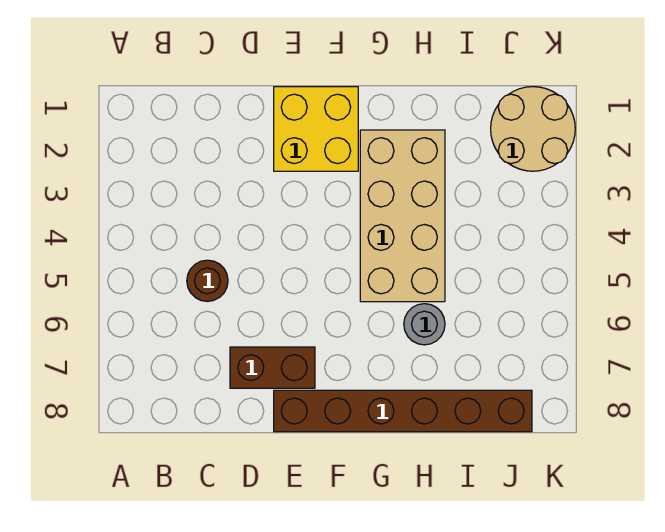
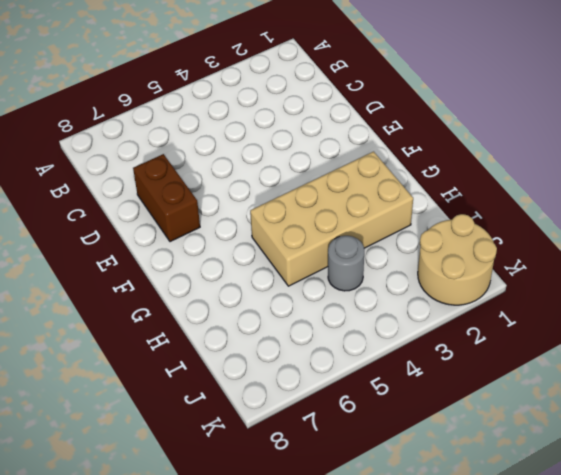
grey 1x1 round brick [328,236,364,291] -> grey 1x1 round brick moved to [404,304,445,345]
none -> brown 1x1 round brick [187,260,228,301]
none -> yellow 2x2 brick [274,87,358,171]

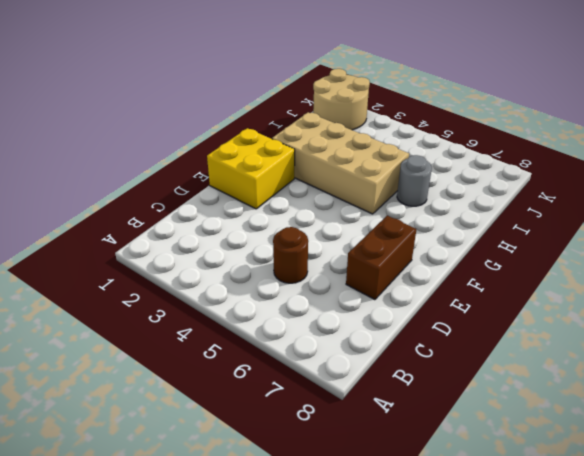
none -> brown 1x6 brick [274,390,532,432]

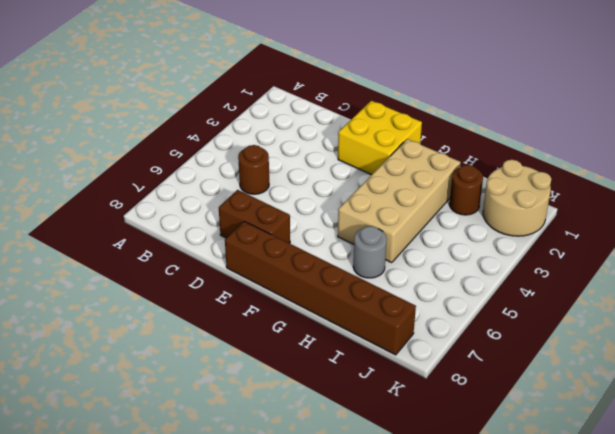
brown 1x1 round brick [449,165,483,215] -> none

